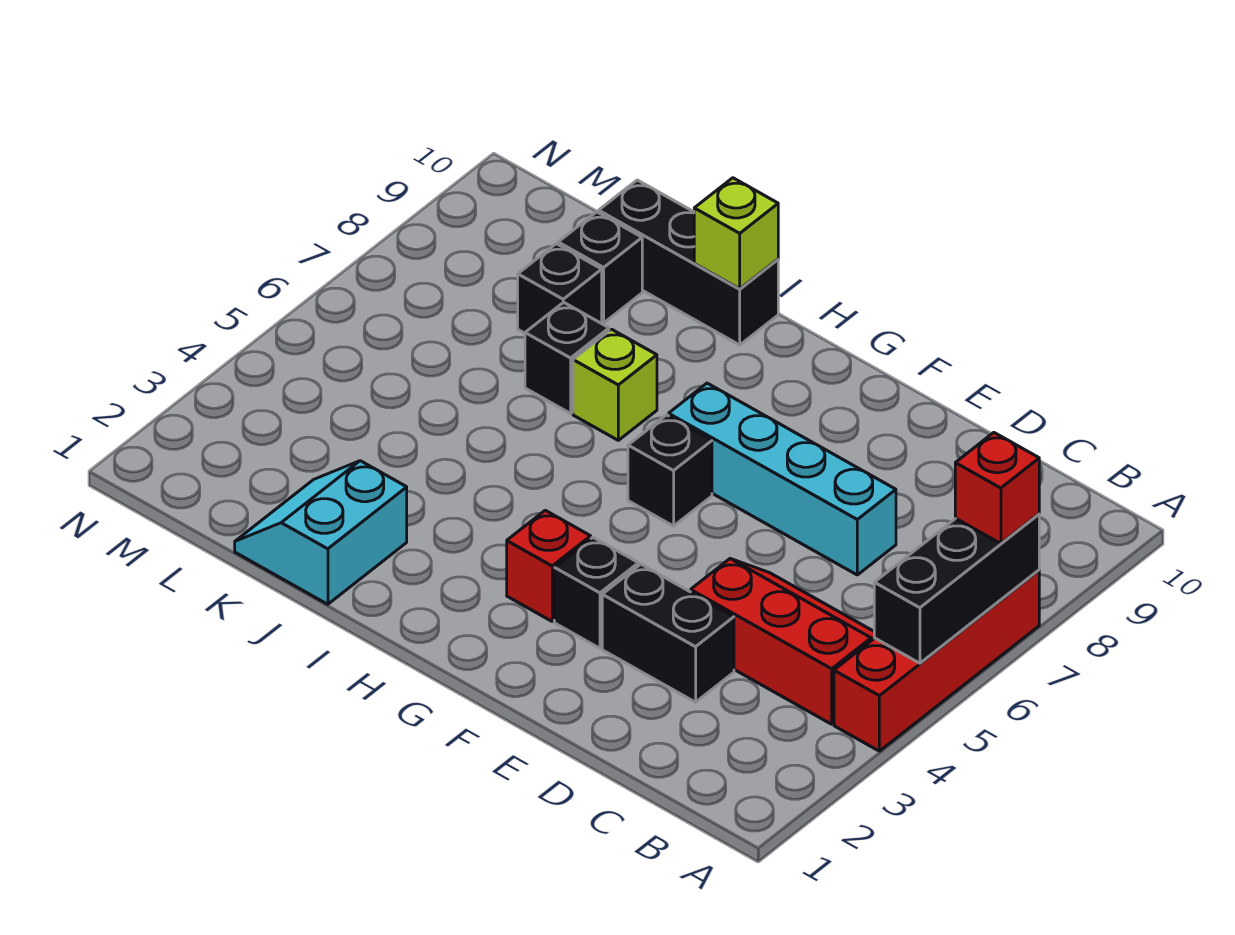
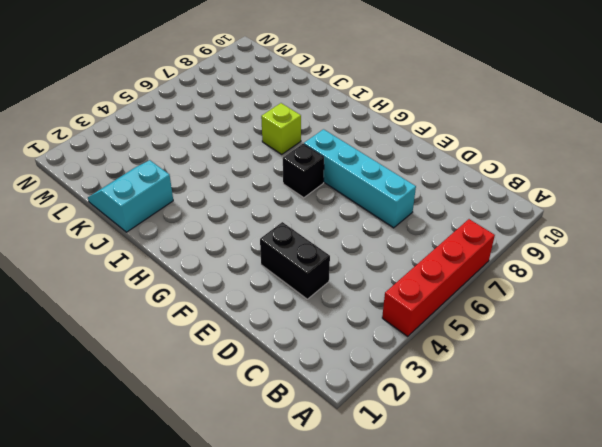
none -> red 2x3 slope [691,559,874,724]
none -> black 1x1 brick [554,537,638,648]
none -> red 1x1 brick [507,510,591,621]

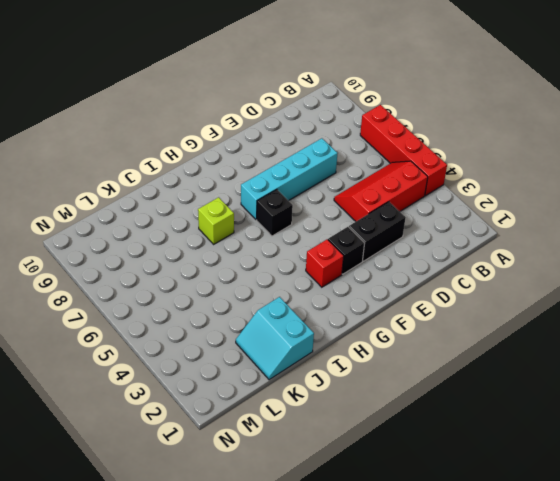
none -> black 1x3 brick [598,180,778,345]
none -> black 1x1 brick [525,302,609,413]
none -> black 1x1 brick [518,244,602,333]

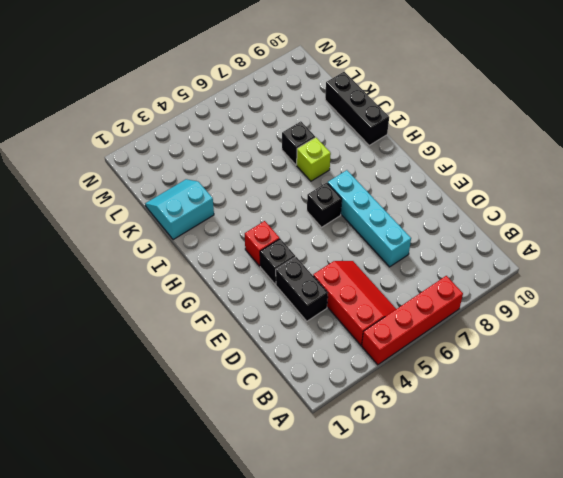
none -> black 1x1 brick [518,244,602,333]
none -> black 1x1 brick [558,212,642,323]
none -> black 1x3 brick [874,514,1039,663]

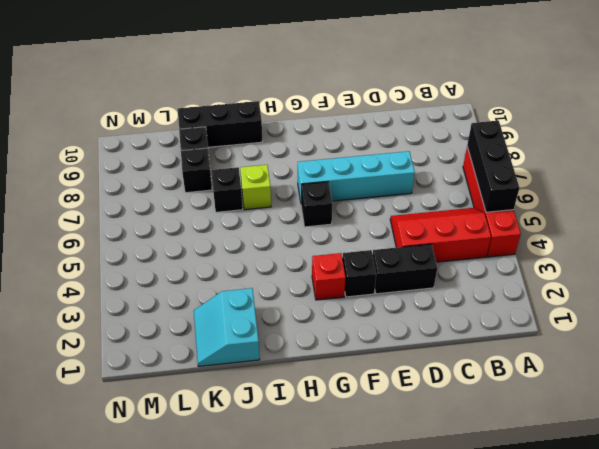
none -> lime 1x1 brick [694,178,778,289]
none -> red 1x1 brick [955,433,1039,544]

